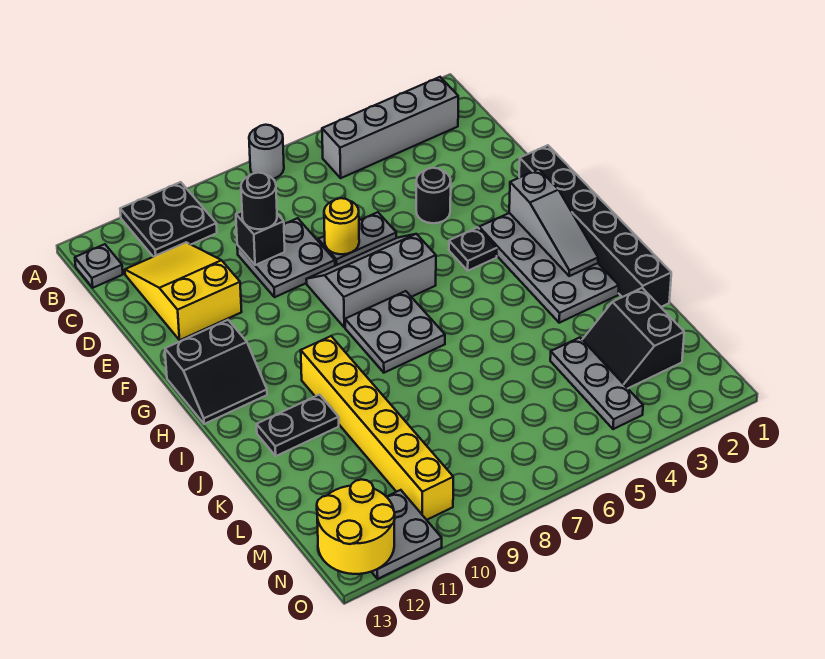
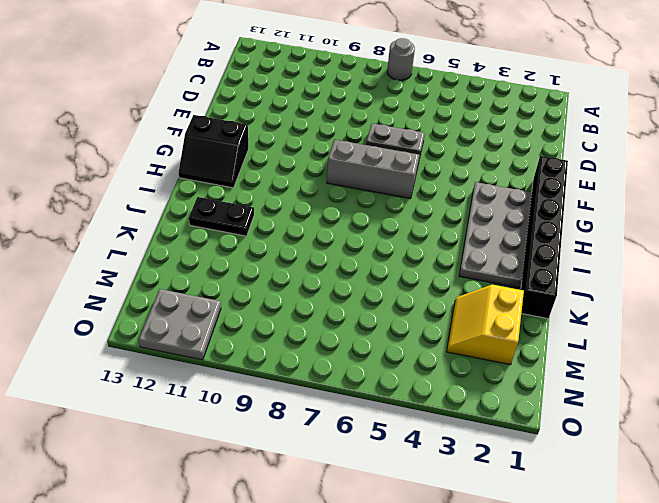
yellow 2x2 slope [447,285,524,365] -> black 2x2 slope [582,288,684,388]
none -> black 2x2 plate [120,182,217,257]
none -> grey 1x4 brick [322,77,458,178]
none -> grey 1x1 plate [75,244,123,288]

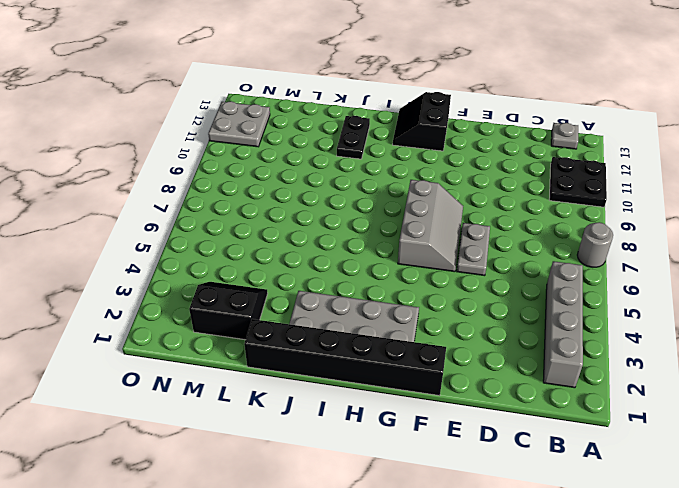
none -> yellow 2x3 slope [125,242,242,340]
none -> grey 2x2 plate [237,218,335,297]
none -> black 1x1 round brick [416,168,451,223]

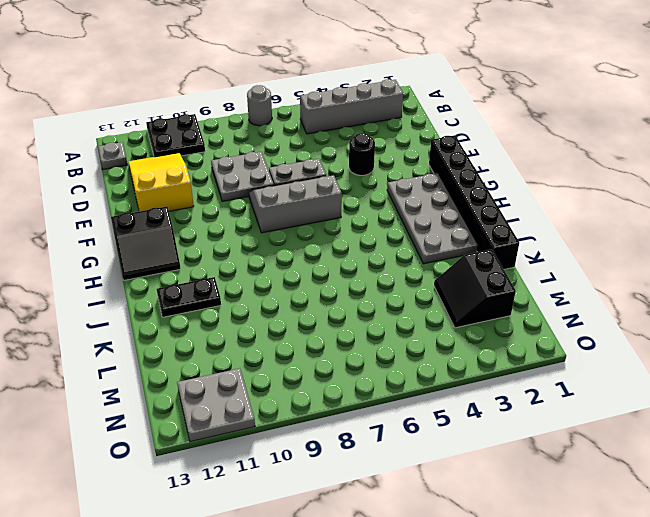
none -> black 1x1 plate [449,227,497,271]
none -> grey 2x2 plate [345,291,445,373]
none -> yellow 1x6 brick [301,336,453,520]

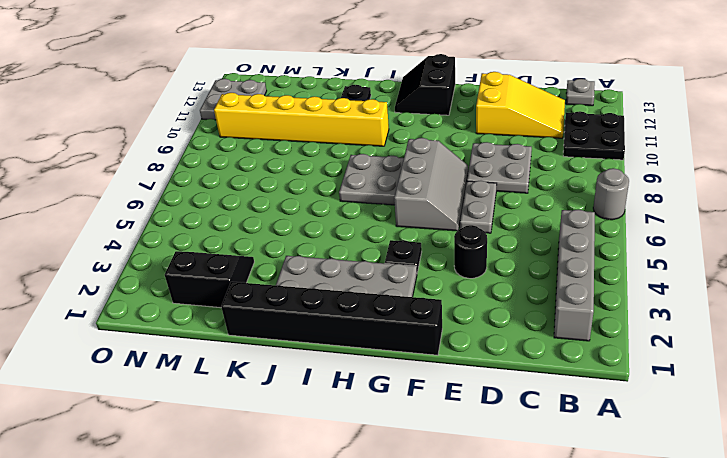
none -> grey 1x3 plate [550,338,643,429]
none -> black 1x1 brick [236,211,285,265]
none -> yellow 1x1 round brick [324,198,359,254]

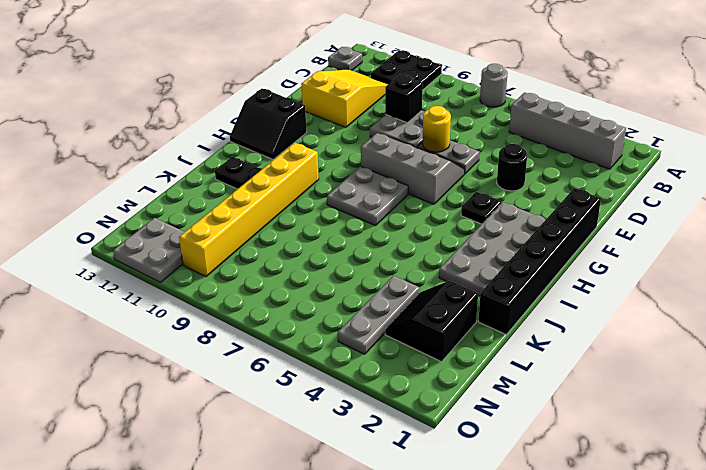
none -> grey 1x3 slope [509,169,598,276]
none -> yellow 2x2 round brick [317,480,395,574]
none -> black 1x1 round brick [241,173,277,229]

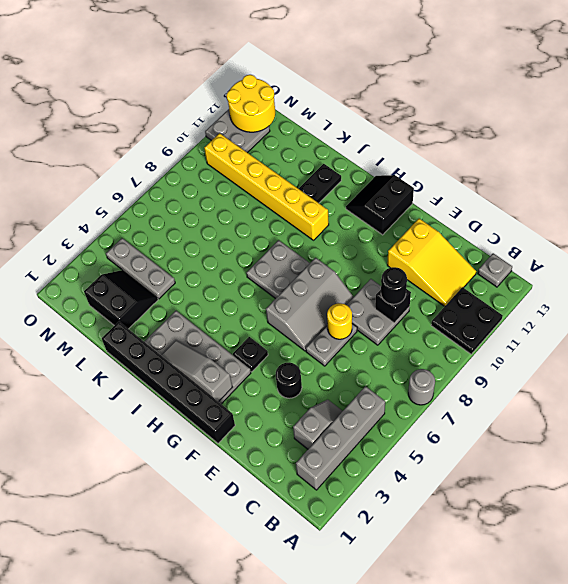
grey 1x2 slope [293,400,342,449] -> none

